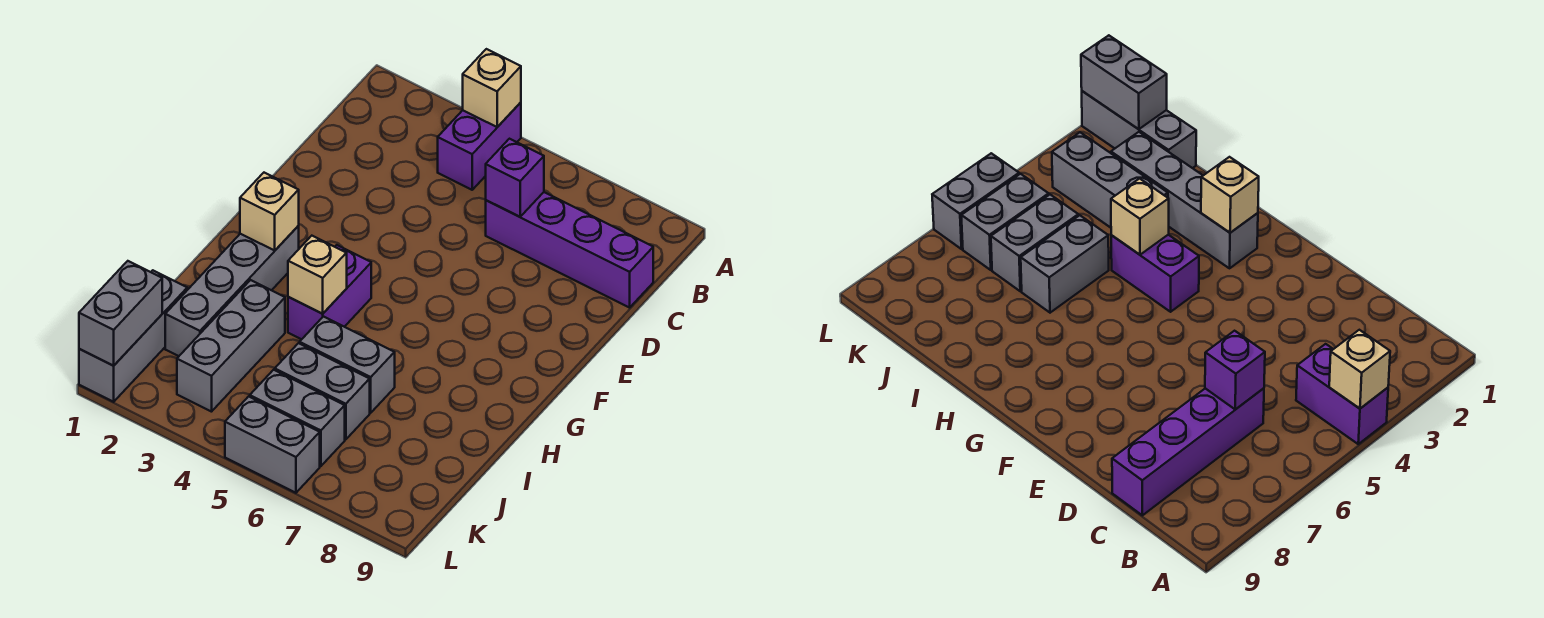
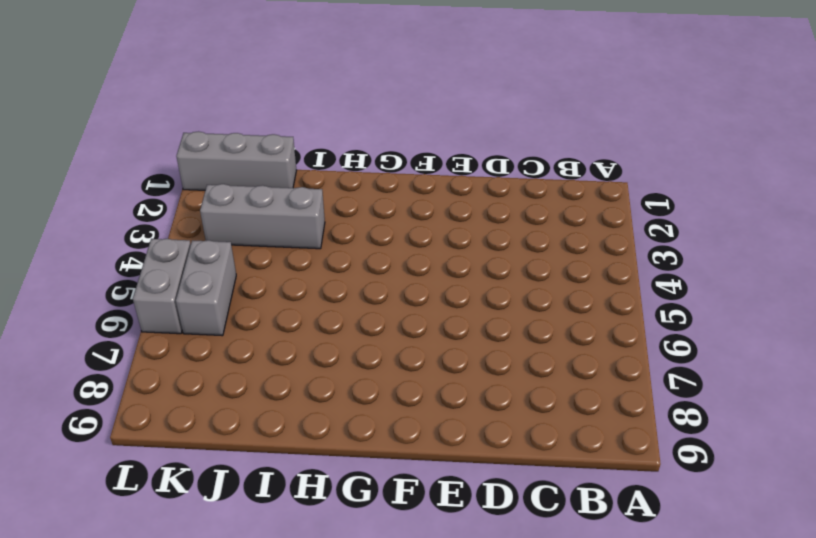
none -> purple 1x2 brick [438,102,521,190]
none -> purple 1x4 brick [486,192,653,308]
none -> grey 1x4 brick [165,226,299,356]

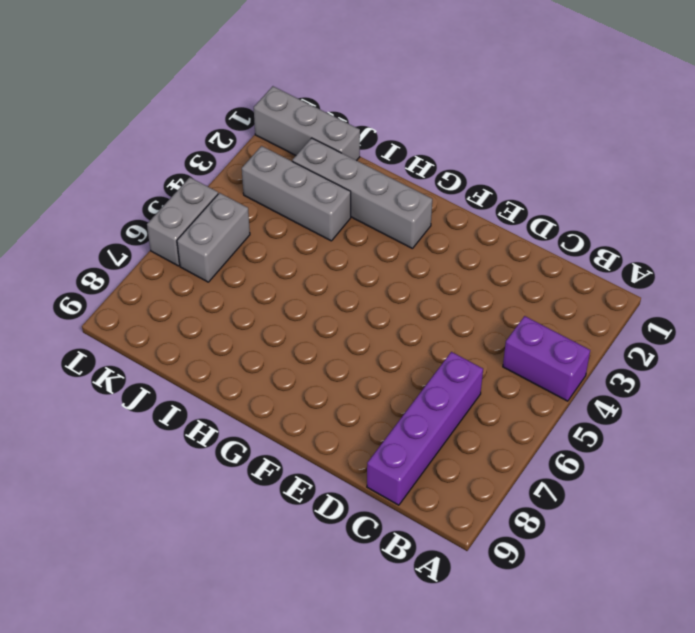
none -> purple 1x2 brick [288,245,371,339]
none -> grey 1x2 brick [300,317,395,413]
none -> grey 1x2 brick [275,343,370,440]

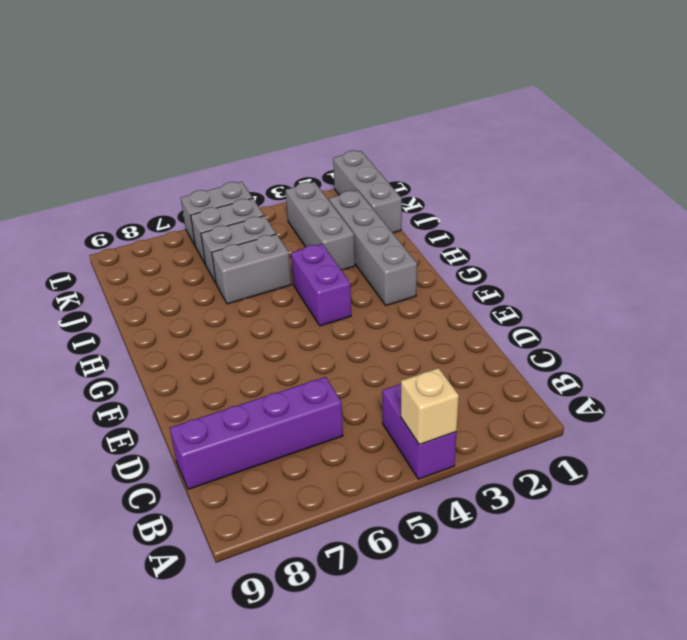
none -> purple 1x1 brick [486,139,544,217]
none -> tan 1x1 brick [240,173,299,250]
none -> tan 1x1 brick [288,236,347,314]

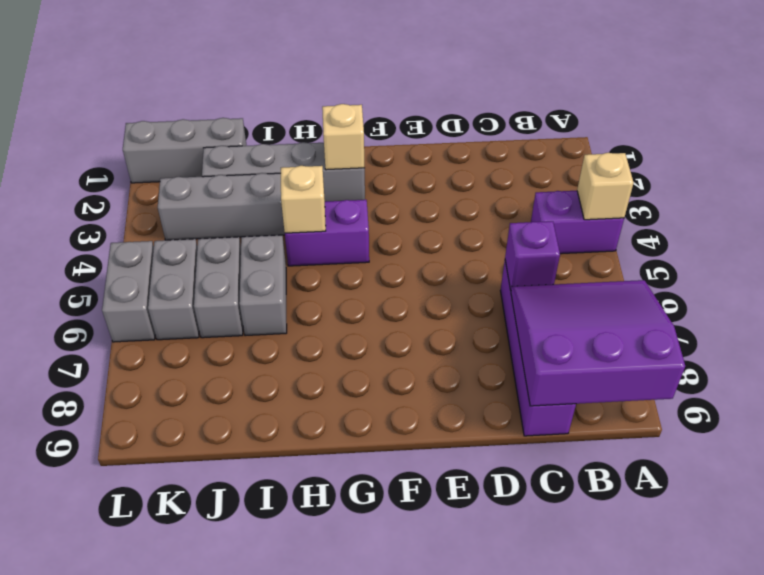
purple 3x3 slope [511,280,685,406] -> none
none -> grey 1x2 brick [79,261,162,366]

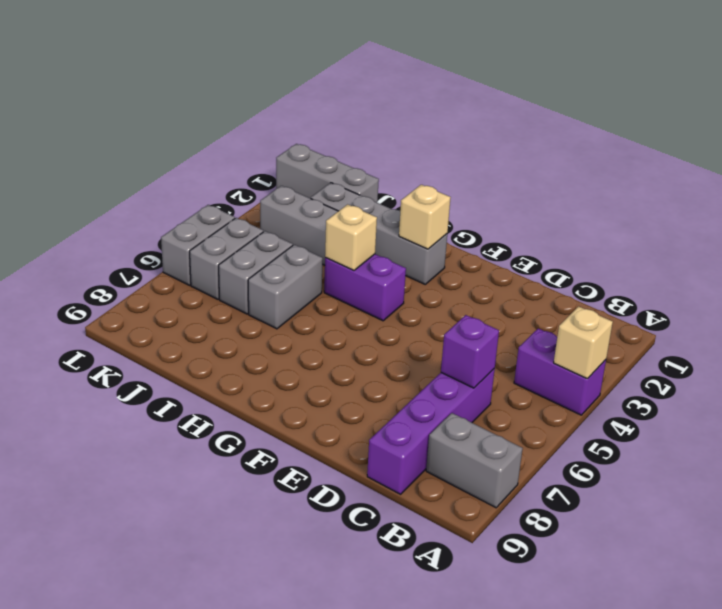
grey 1x2 brick [426,413,523,508] -> grey 1x2 brick moved to [79,261,162,366]

